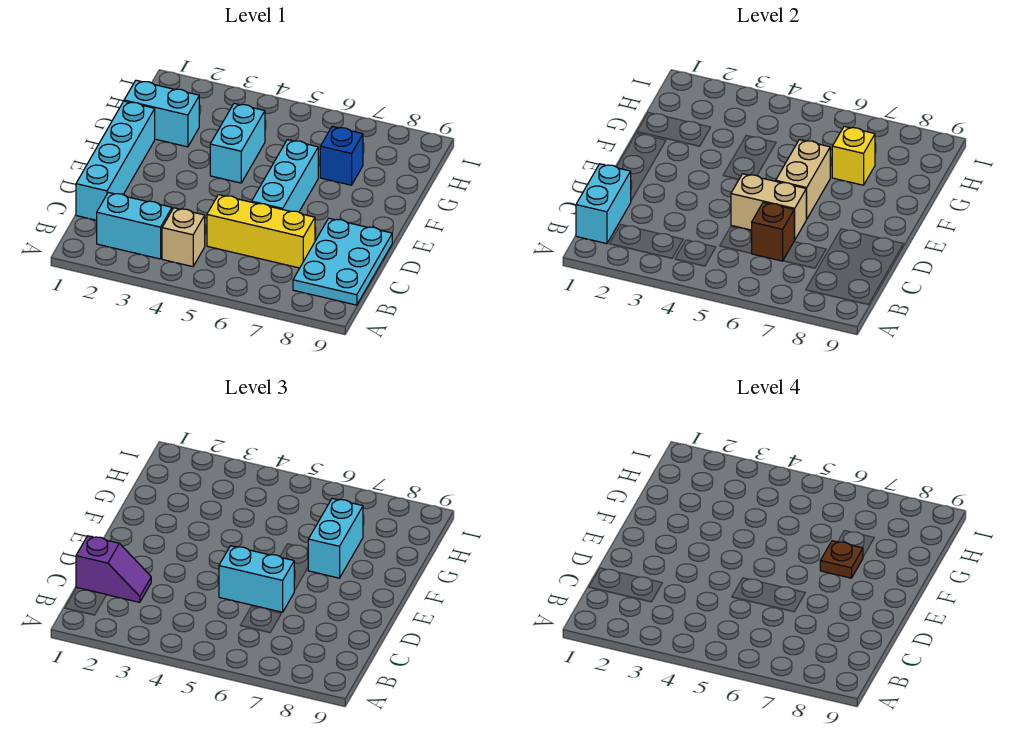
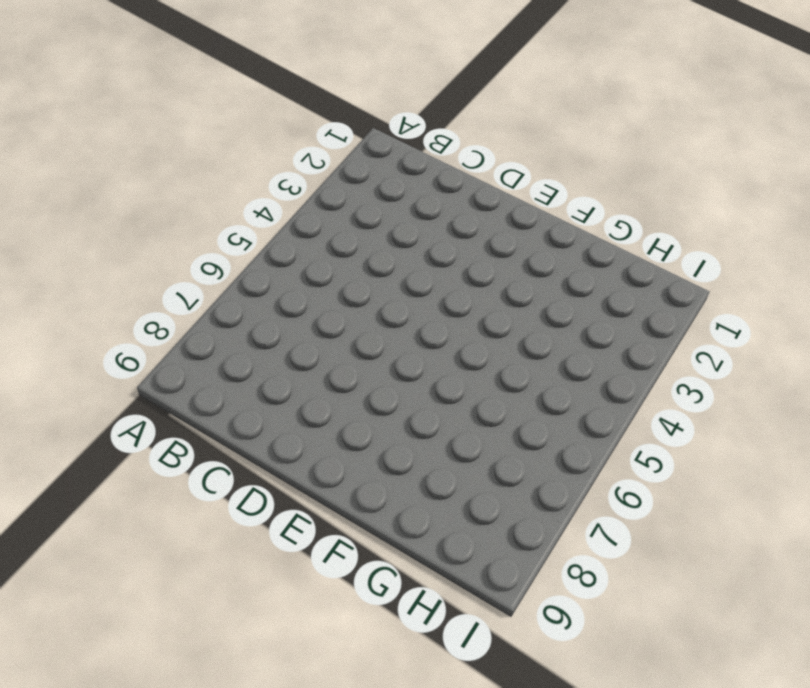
none -> cyan 1x2 brick [97,192,172,259]
none -> tan 1x1 brick [162,208,205,267]
none -> cyan 2x3 plate [293,218,392,305]

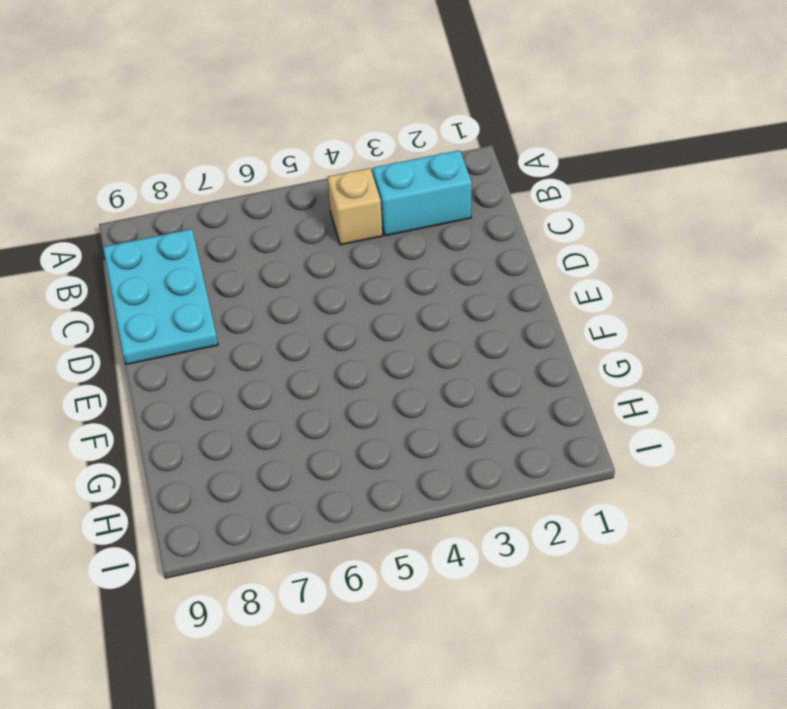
none -> cyan 1x4 brick [76,101,155,220]
none -> yellow 1x3 brick [207,195,315,268]
none -> cyan 1x3 brick [252,140,318,212]

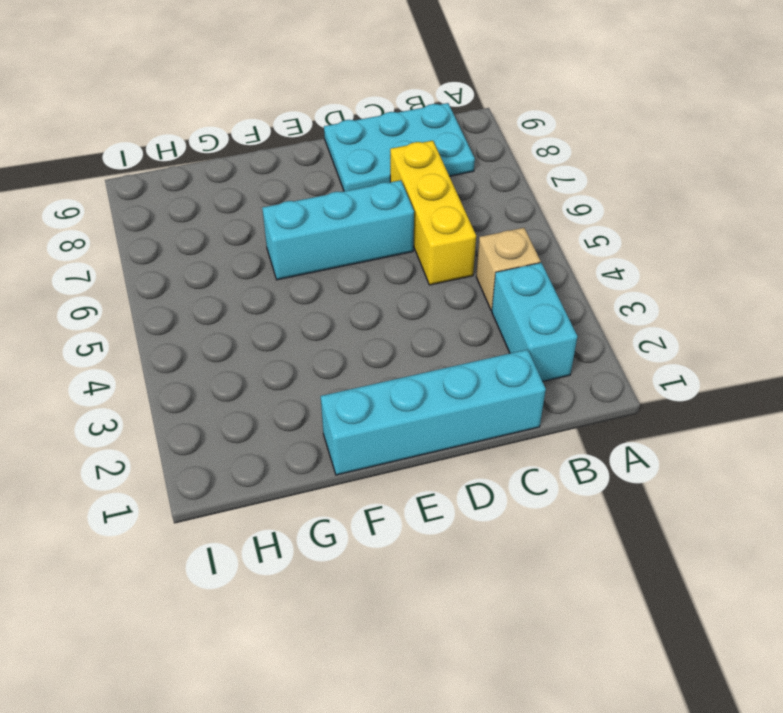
none -> cyan 1x2 brick [210,103,265,183]
none -> cyan 1x2 brick [124,80,199,147]
none -> blue 1x1 brick [320,126,363,185]

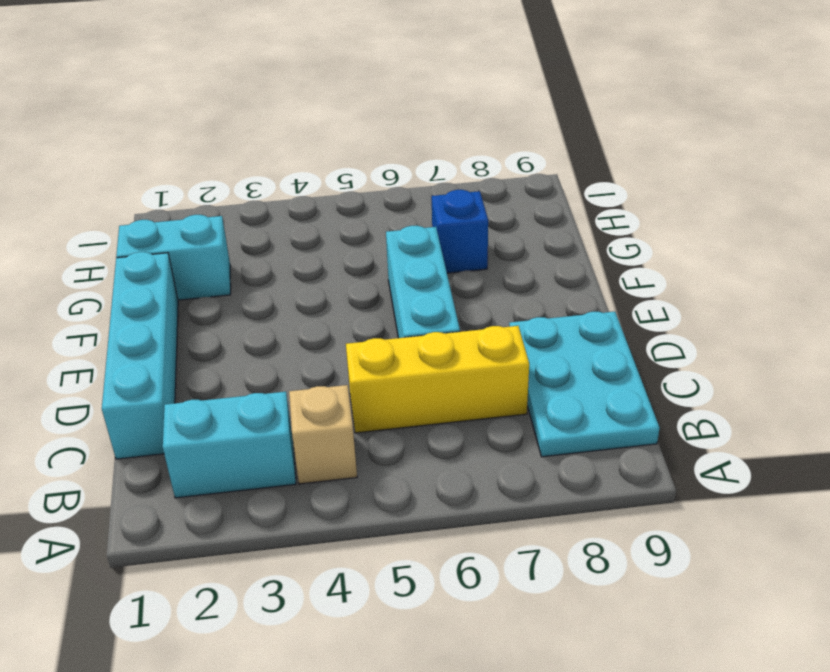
none -> cyan 1x2 brick [210,103,265,183]
none -> cyan 1x2 brick [576,164,631,244]
none -> brown 1x1 brick [751,202,794,261]

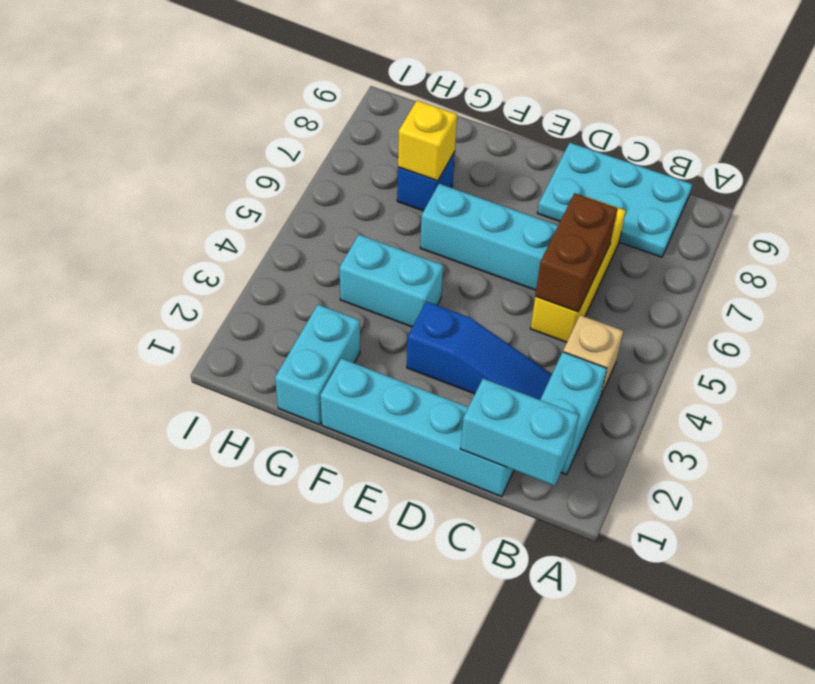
blue 1x3 slope [407,302,552,400] -> none
brown 1x2 brick [535,193,618,312] -> brown 1x1 brick [751,202,794,261]
none -> tan 1x2 brick [731,174,806,240]
none -> tan 1x2 brick [776,140,830,219]
none -> purple 1x2 slope [76,536,151,602]

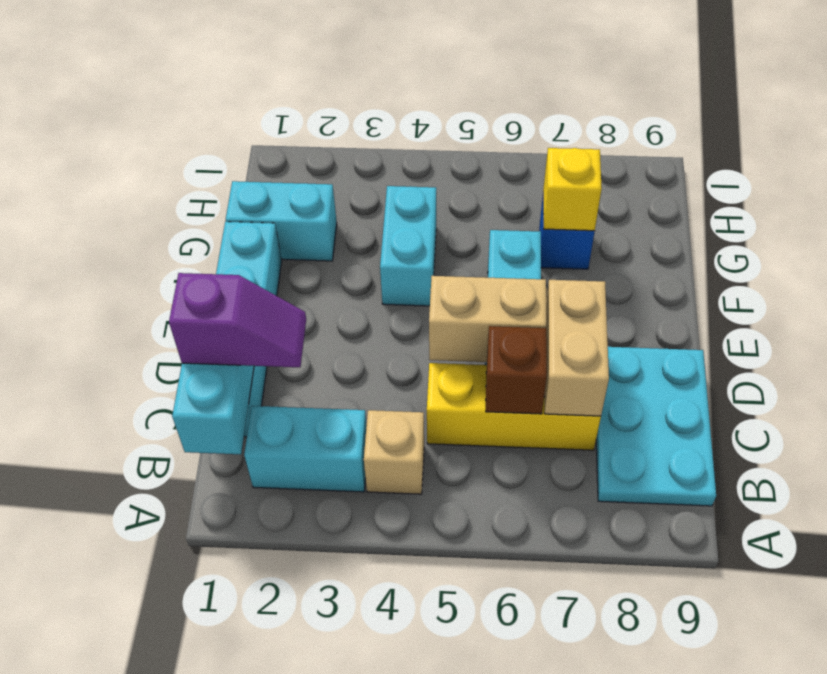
tan 1x2 brick [544,280,609,416] -> tan 1x2 brick moved to [776,140,830,219]
none -> cyan 1x2 brick [219,546,295,612]
none -> cyan 1x2 brick [308,498,363,578]
none -> brown 1x1 plate [820,541,863,578]

